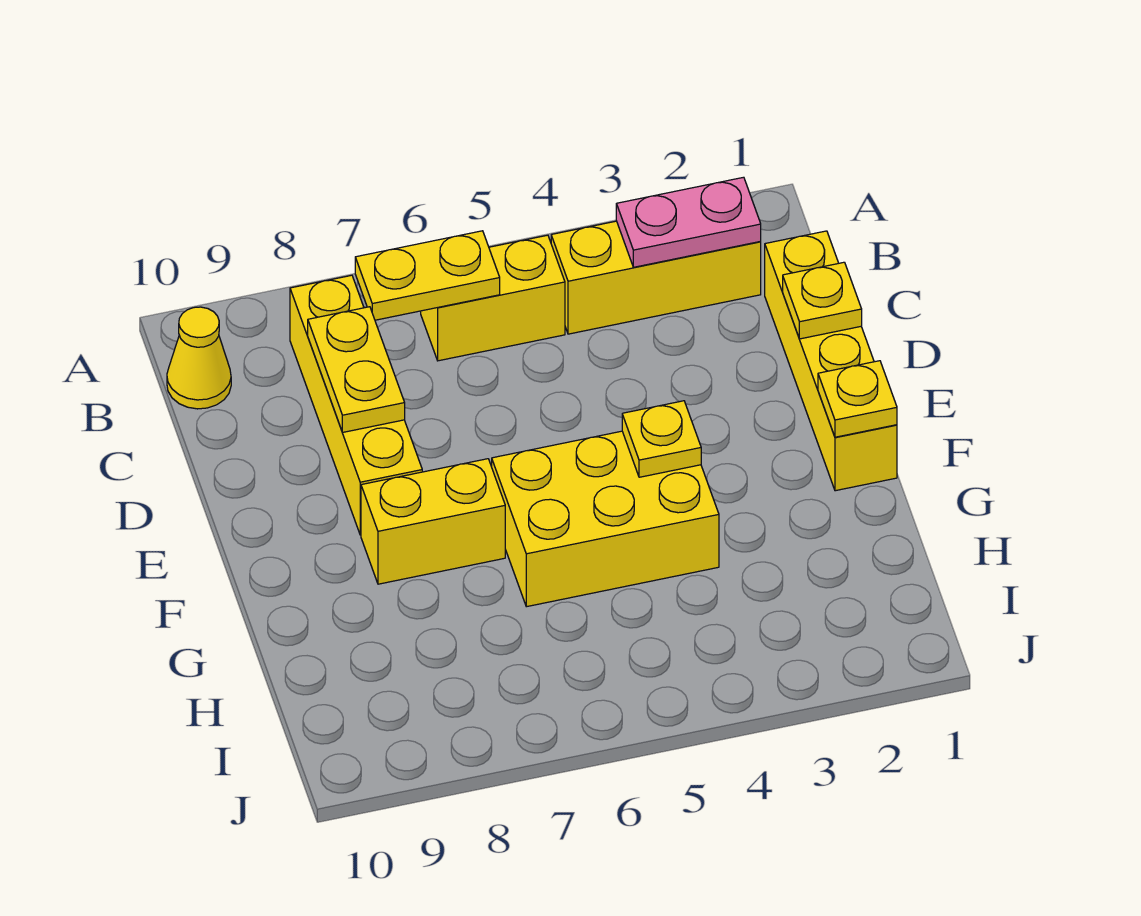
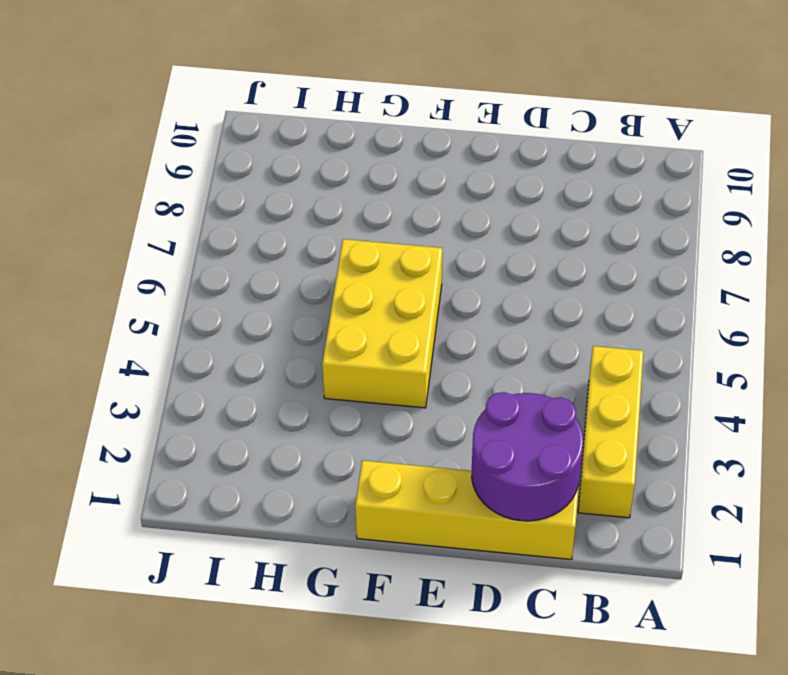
purple 2x2 round brick [472,392,583,521] -> yellow 1x1 plate [783,262,862,339]
none -> yellow 1x2 brick [421,235,565,361]
none -> yellow 1x4 brick [290,275,422,535]
none -> yellow 1x1 cone [167,307,231,409]

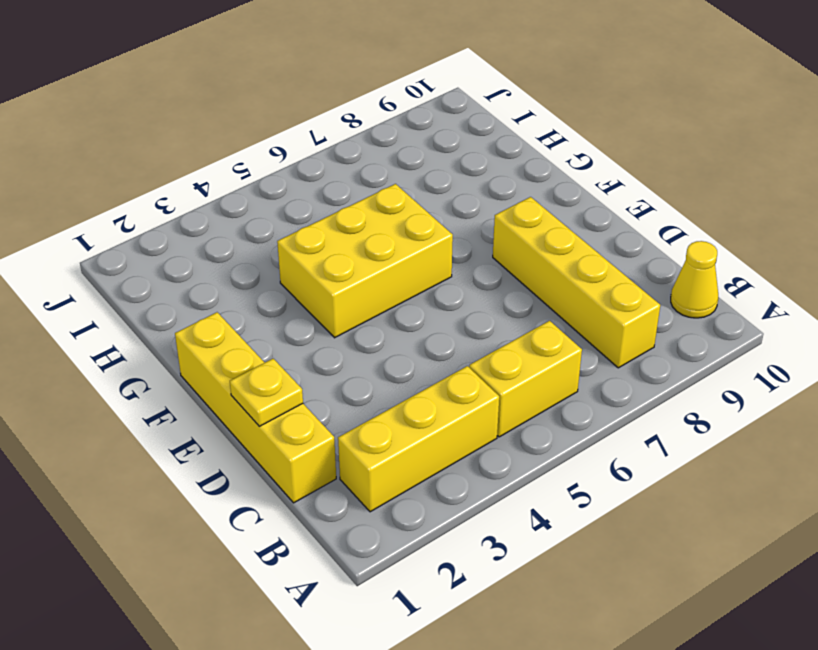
none -> yellow 1x2 brick [361,459,505,584]
none -> pink 1x2 plate [616,177,761,267]
none -> yellow 1x2 plate [355,231,500,320]

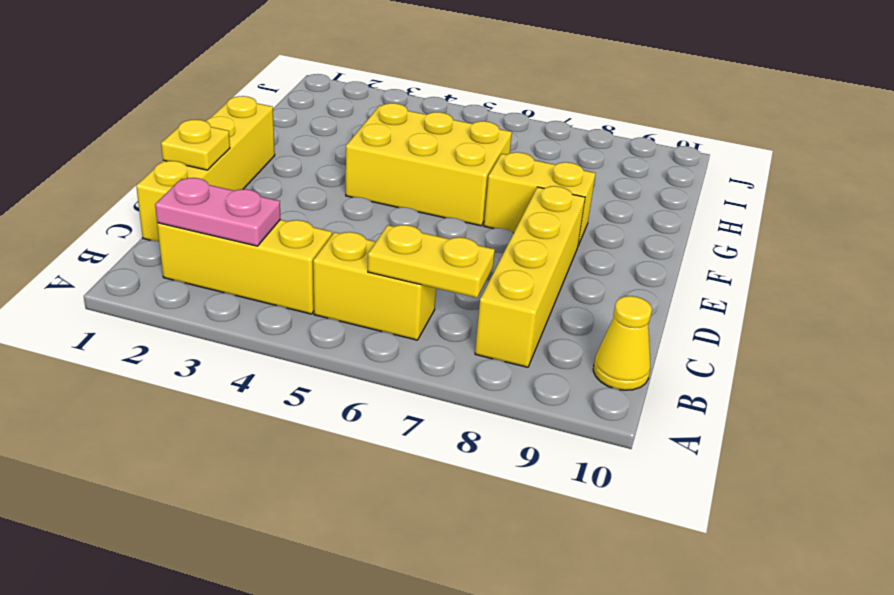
none -> yellow 1x2 plate [308,307,405,433]
none -> yellow 1x1 plate [818,361,897,437]
none -> yellow 1x1 plate [622,401,701,477]

